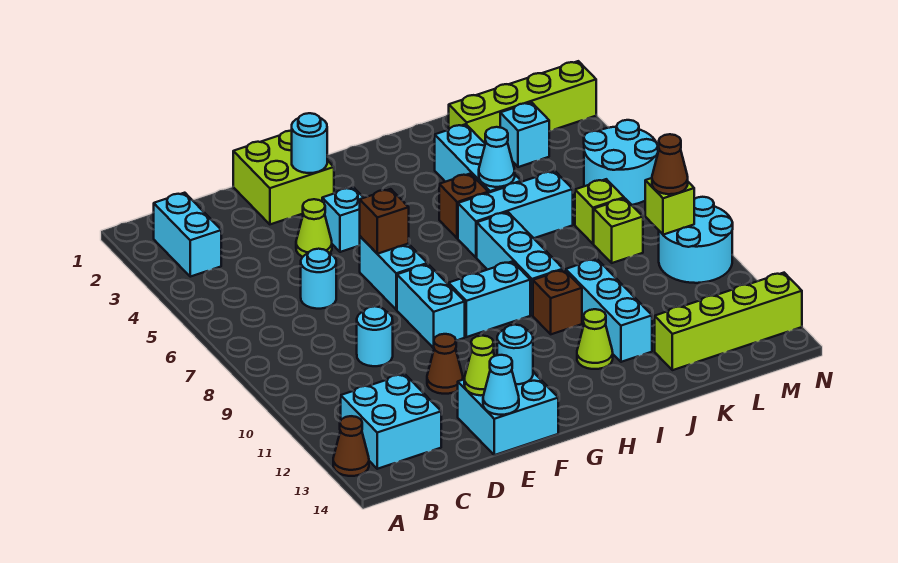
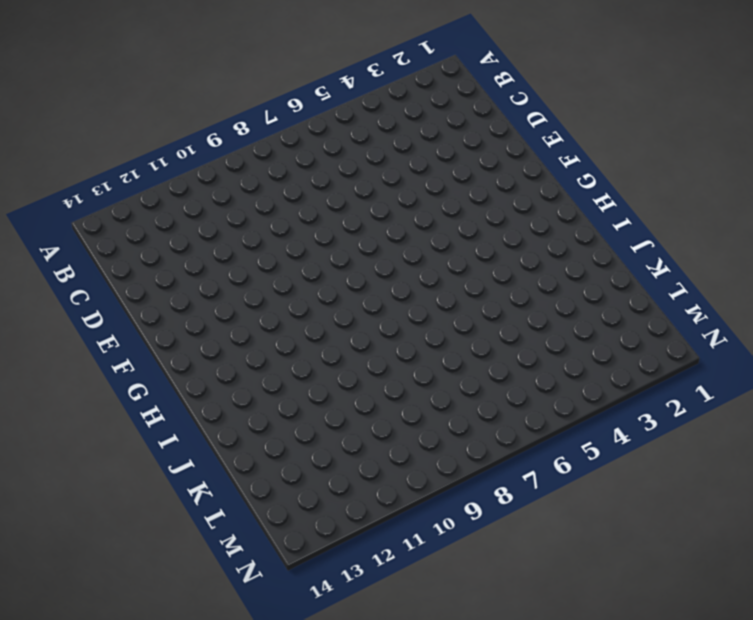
none -> brown 1x1 cone [333,416,369,476]
none -> cyan 1x2 brick [154,193,221,277]
none -> cyan 2x2 brick [341,374,441,469]
none -> cyan 1x1 round brick [301,249,336,309]

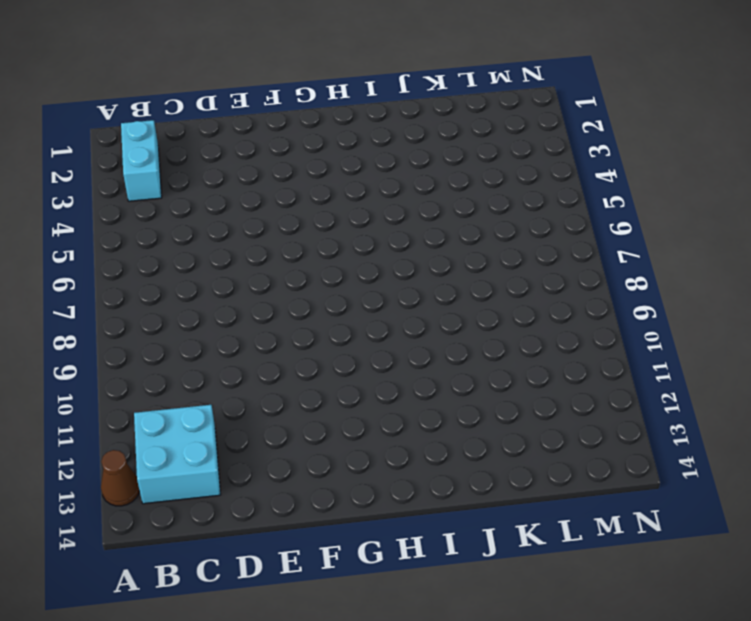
none -> cyan 1x1 round brick [301,249,336,309]
none -> cyan 1x1 round brick [357,306,393,366]
none -> lime 2x2 brick [233,131,334,224]
none -> lime 1x1 cone [296,199,332,257]

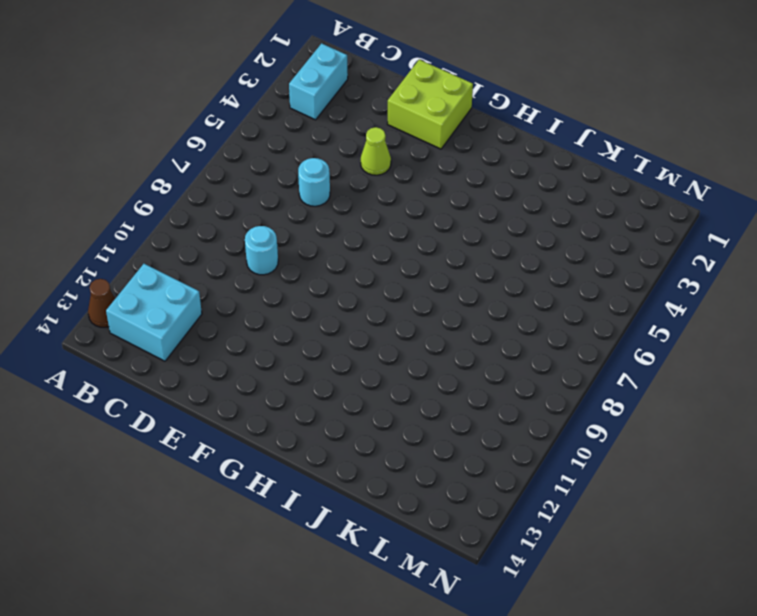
none -> brown 1x1 cone [427,334,463,394]
none -> cyan 2x2 brick [458,372,558,455]
none -> cyan 1x1 brick [322,187,364,252]
none -> cyan 1x2 brick [360,236,427,310]

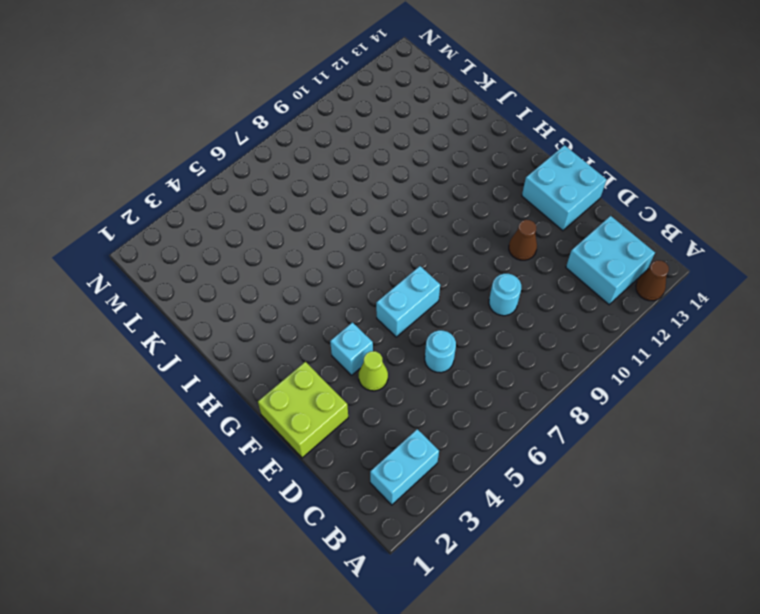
none -> cyan 1x2 brick [397,264,465,348]
none -> cyan 1x2 brick [449,261,530,337]
none -> brown 1x1 brick [439,174,488,238]
none -> cyan 1x3 brick [458,171,573,258]

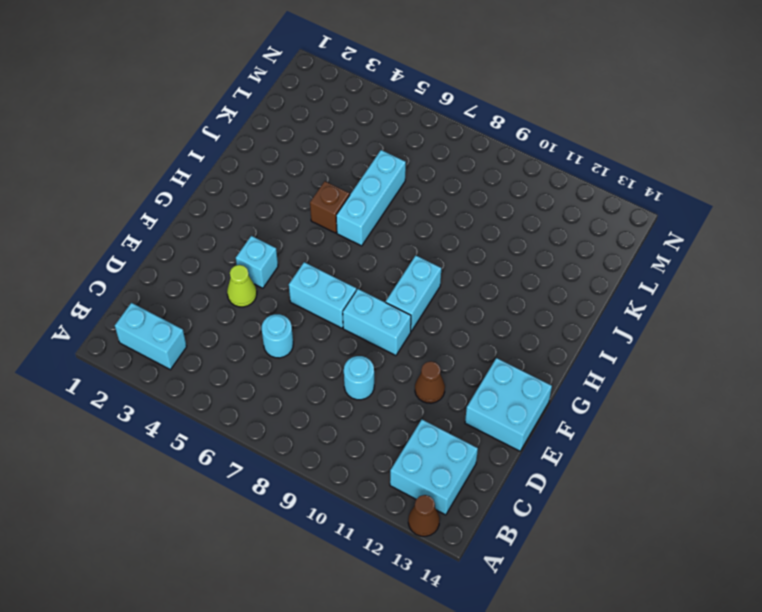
none -> lime 2x2 brick [233,131,334,224]
none -> cyan 1x3 brick [477,212,563,315]
none -> brown 1x1 brick [533,270,582,334]
none -> lime 1x1 cone [577,309,613,369]

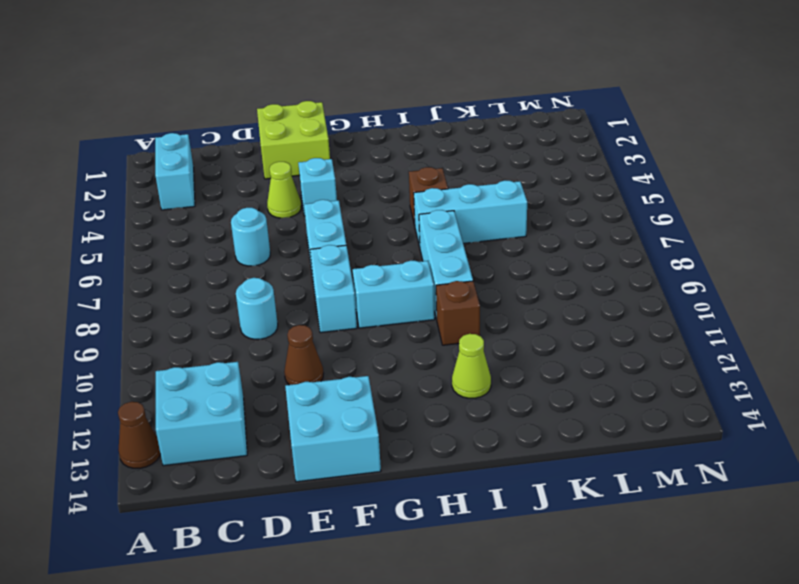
none -> cyan 1x3 brick [435,124,521,193]
none -> cyan 1x3 brick [566,259,652,362]
none -> lime 1x4 brick [449,61,596,143]
none -> lime 1x4 brick [655,273,802,370]

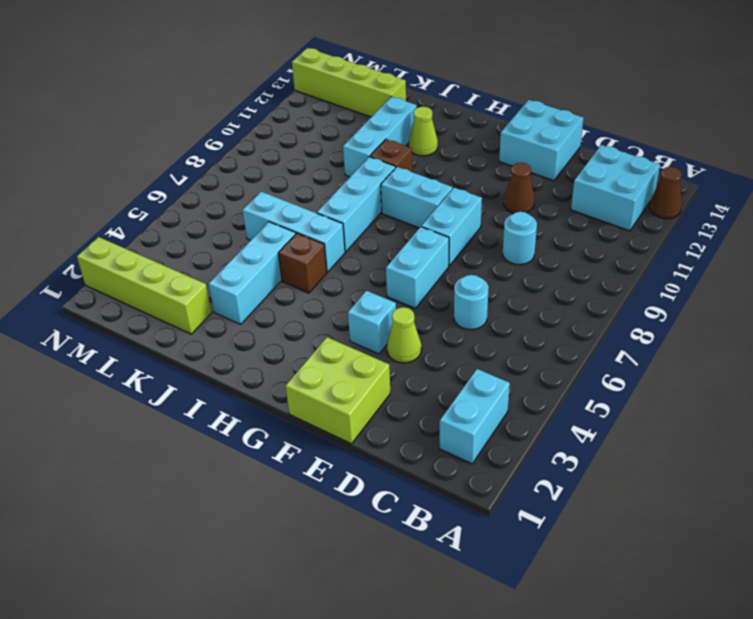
none -> cyan 1x1 brick [500,102,549,167]
none -> lime 1x1 brick [575,179,624,244]
none -> lime 1x1 brick [594,198,643,263]
none -> cyan 2x2 round brick [584,120,658,205]

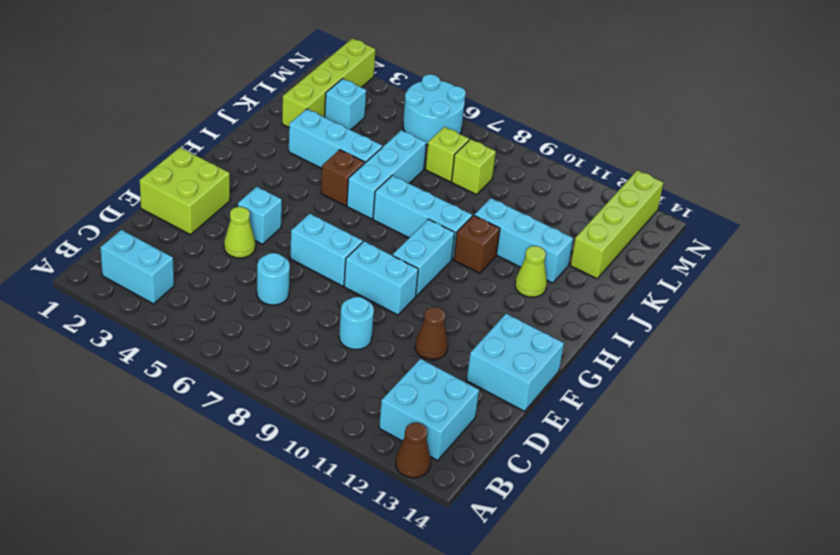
none -> cyan 2x2 round brick [659,197,733,283]
none -> lime 1x1 cone [464,336,494,395]
none -> cyan 1x1 cone [483,355,519,415]
none -> cyan 1x1 round brick [292,113,327,173]

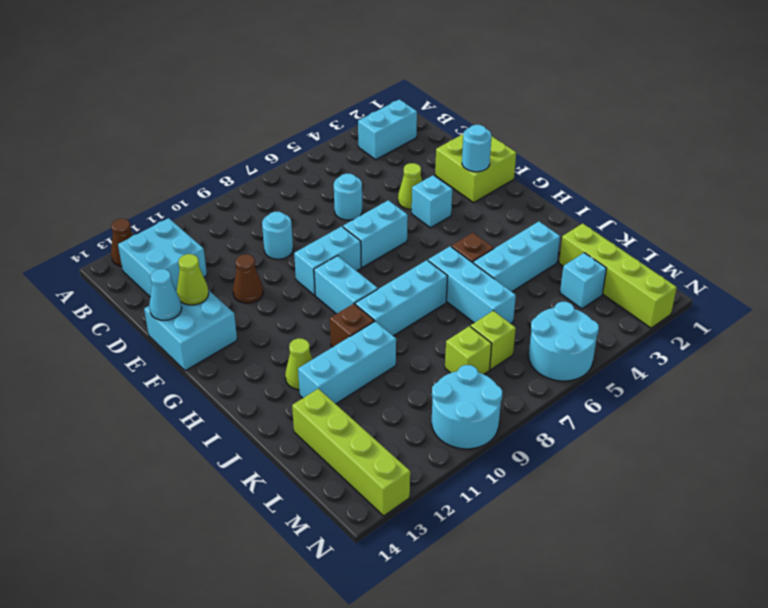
none -> brown 1x1 brick [360,189,409,254]
none -> cyan 1x1 round brick [497,325,533,384]
none -> cyan 1x1 cone [479,127,515,187]
none -> lime 1x1 brick [645,178,694,235]

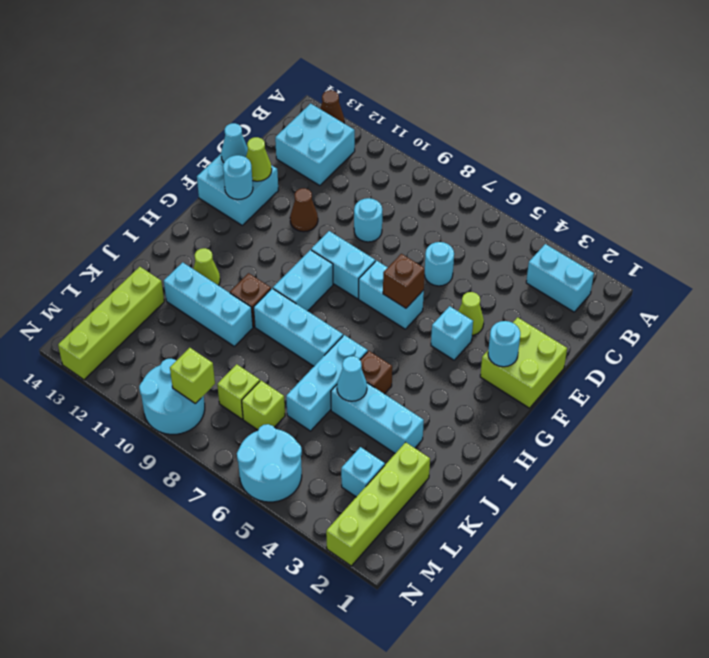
none -> brown 1x1 cone [652,134,688,194]

